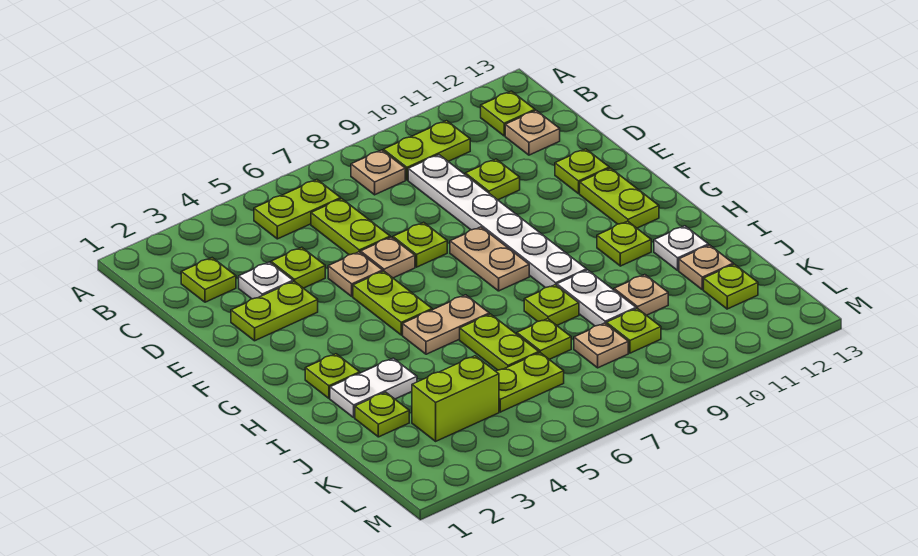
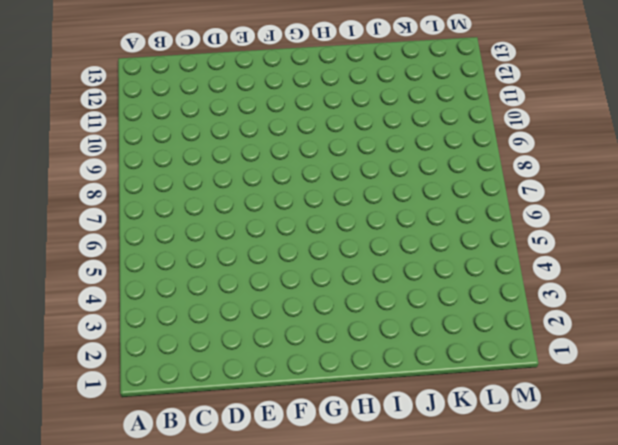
none -> lime 1x2 plate [254,180,341,239]
none -> tan 1x1 plate [351,150,405,195]
none -> lime 1x2 plate [383,121,470,180]
none -> lime 1x1 plate [481,91,535,136]

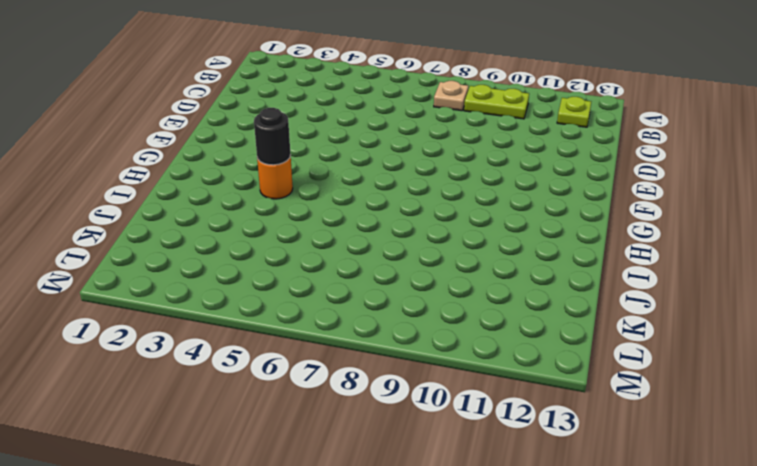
orange 1x1 round brick [257,156,293,199] -> none
black 1x1 round brick [254,108,291,165] -> none
none -> lime 1x2 plate [254,180,341,239]
none -> lime 1x1 plate [181,258,236,302]
none -> lime 1x2 plate [311,199,390,255]
none -> white 1x6 plate [408,155,587,288]

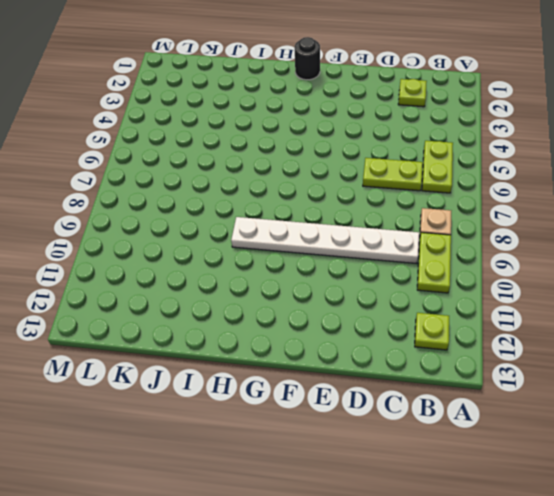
black 1x1 round brick [295,37,320,80] -> none
none -> tan 1x1 plate [505,111,560,155]
none -> white 1x1 plate [239,262,293,299]
none -> lime 1x1 plate [271,247,325,288]
none -> lime 1x1 plate [465,159,520,200]

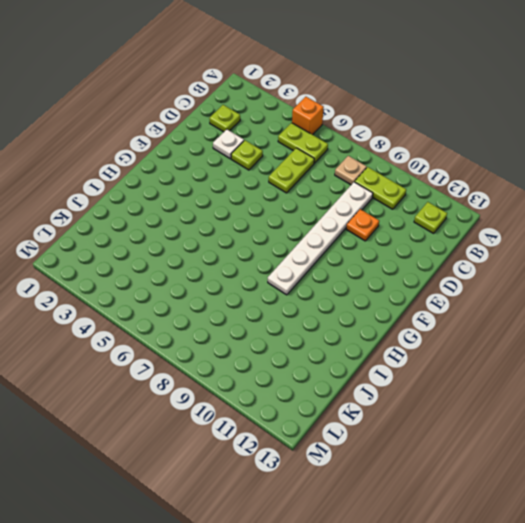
orange 1x1 brick [292,97,324,135] -> none
orange 1x1 plate [346,209,379,241] -> lime 1x1 plate [465,159,520,200]
none -> tan 1x1 plate [505,111,560,155]
none -> lime 1x2 plate [231,281,318,341]
none -> tan 1x1 plate [328,252,383,296]
none -> tan 1x1 plate [361,237,415,278]

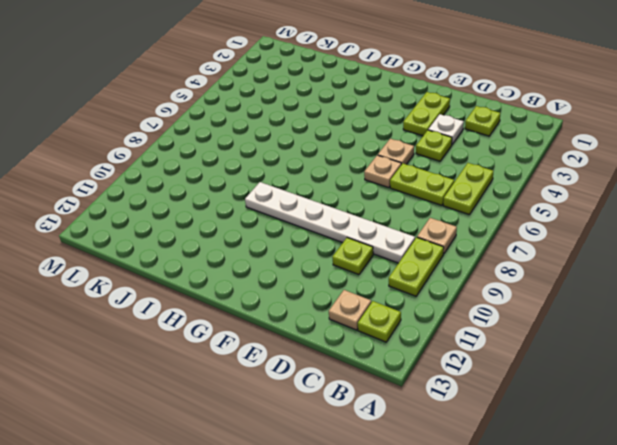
none -> lime 1x1 plate [393,222,447,267]
none -> lime 1x1 plate [555,149,609,194]
none -> lime 1x2 plate [353,271,432,335]
none -> tan 1x2 plate [450,227,529,291]

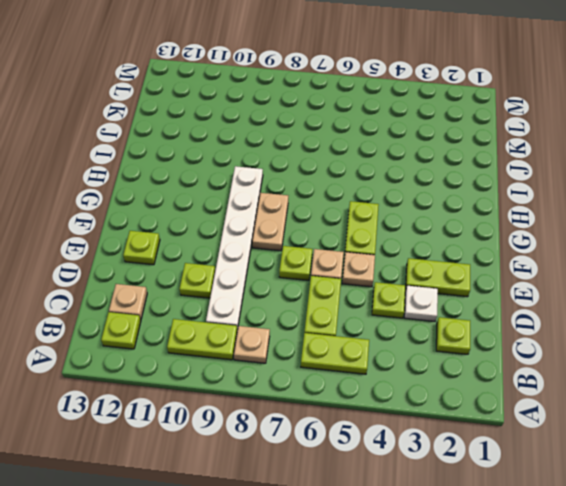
none -> lime 1x2 plate [580,168,659,228]
none -> lime 1x1 plate [305,354,360,398]
none -> tan 1x2 plate [403,295,489,354]
none -> lime 1x1 plate [597,221,651,266]

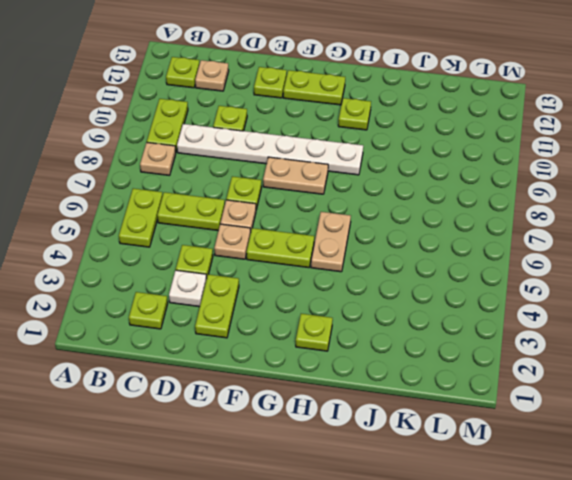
none -> white 1x2 plate [330,358,417,418]
none -> lime 1x2 plate [460,314,539,370]
none -> lime 1x1 plate [524,285,579,325]
none -> white 1x2 plate [557,270,636,326]

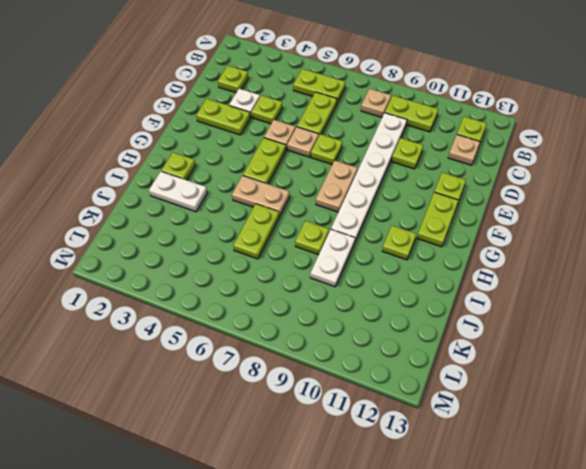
none -> white 1x1 plate [654,226,708,270]
none -> lime 1x1 plate [355,392,409,437]
none -> lime 1x1 plate [517,319,571,359]
none -> tan 1x1 plate [614,275,668,315]

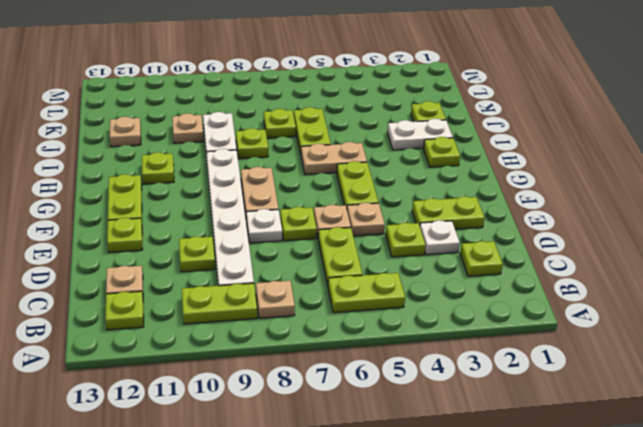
white 1x1 plate [246,209,282,243] -> white 1x1 plate moved to [654,226,708,270]
none -> lime 1x2 brick [412,356,499,441]
none -> lime 1x2 plate [496,353,564,412]
none -> tan 1x1 plate [574,323,628,368]
none -> lime 1x1 plate [606,308,661,353]

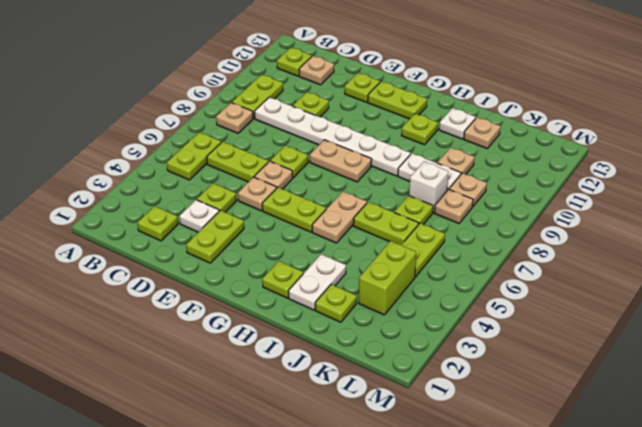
white 1x1 brick [409,162,449,213] -> none
tan 1x1 plate [449,173,487,206] -> lime 1x1 plate [606,308,661,353]
none -> lime 1x1 plate [524,285,579,325]
none -> lime 1x1 plate [704,264,758,309]

